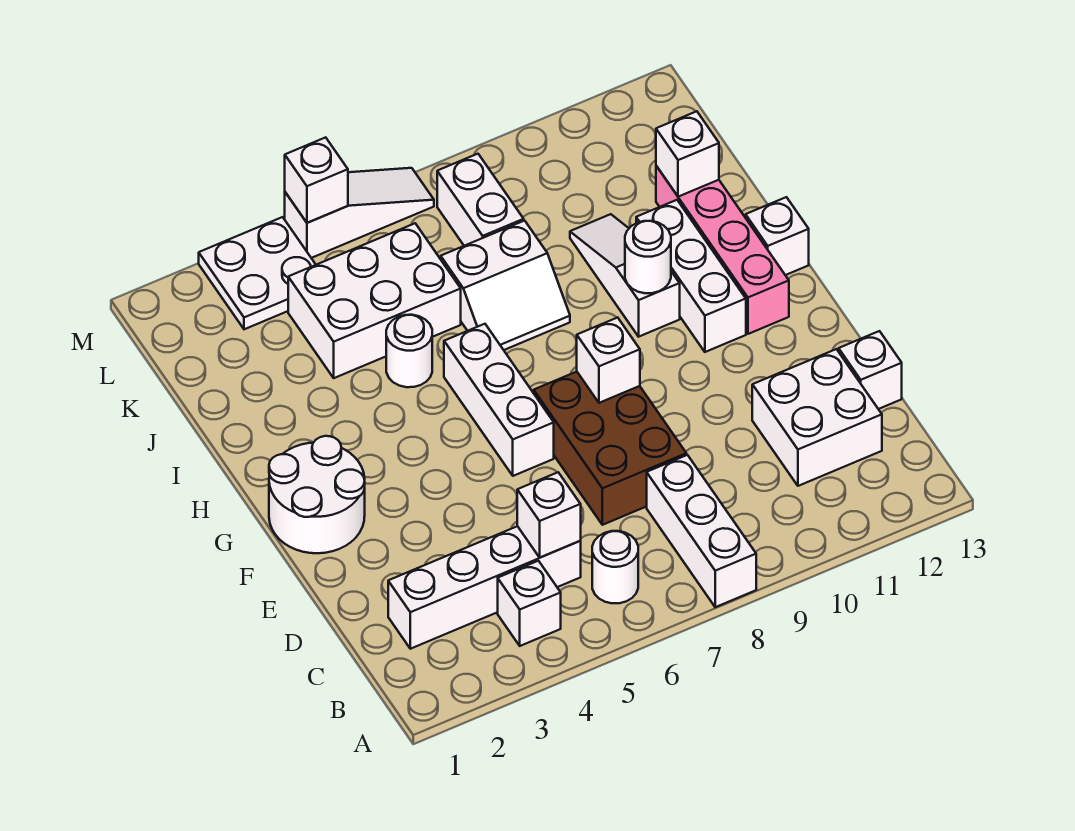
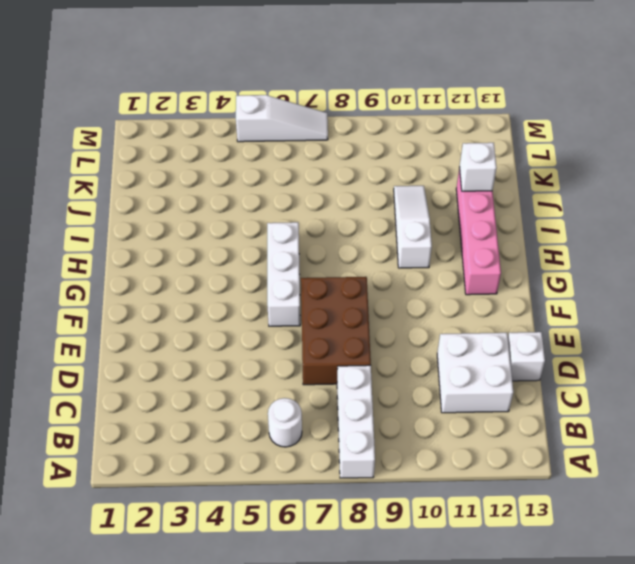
none -> white 1x1 brick [498,561,561,646]
none -> white 1x4 brick [388,526,581,649]
none -> white 2x2 round brick [269,436,365,553]

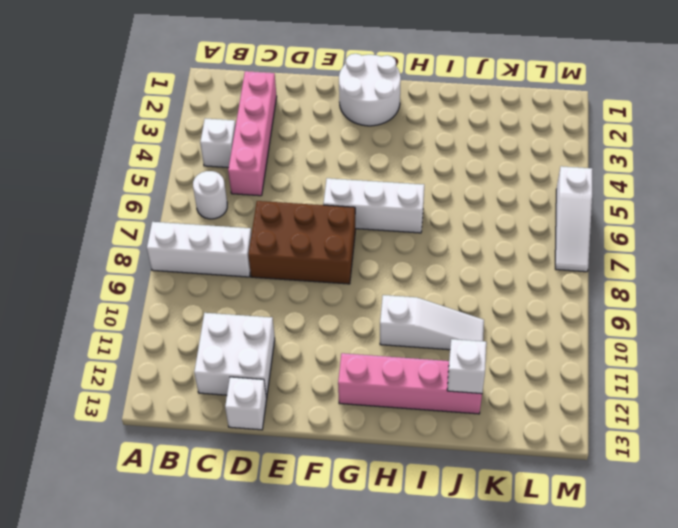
pink 1x4 brick [228,71,277,196] -> white 1x4 brick [388,526,581,649]
none -> white 1x3 brick [636,200,746,352]
none -> white 1x1 brick [746,197,809,275]
none -> white 1x1 round brick [386,315,432,387]

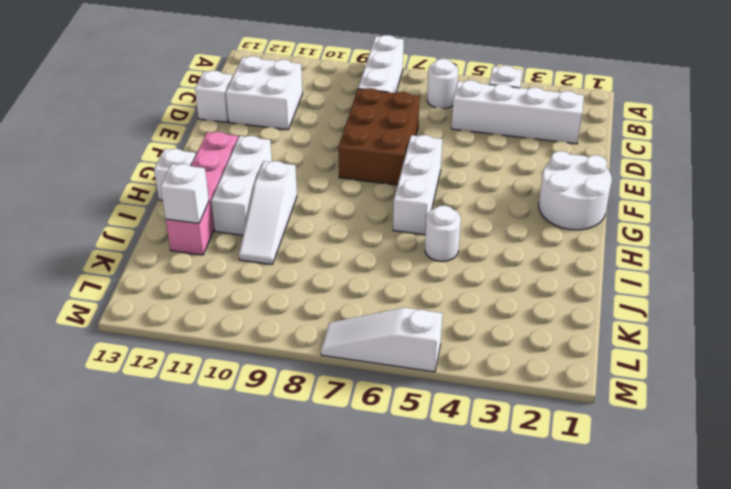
none -> white 2x2 slope [441,221,570,350]
none -> white 2x3 brick [288,223,461,378]
none -> white 1x2 brick [437,154,524,246]

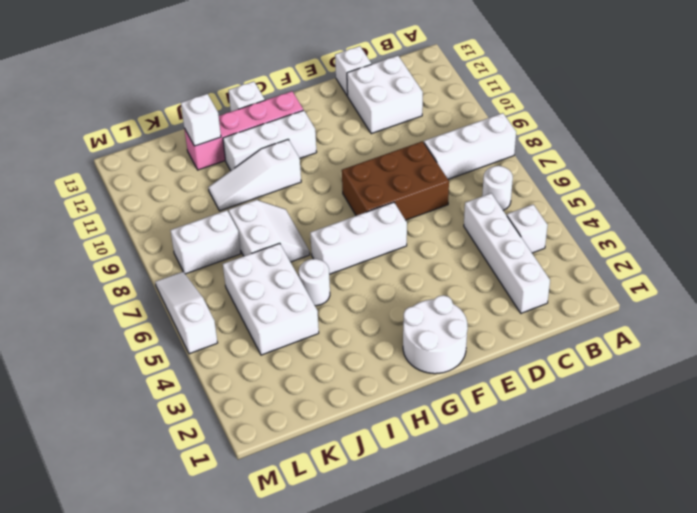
none -> white 2x2 plate [199,217,316,329]
none -> white 1x1 brick [517,472,581,557]
none -> white 1x1 brick [576,318,640,403]

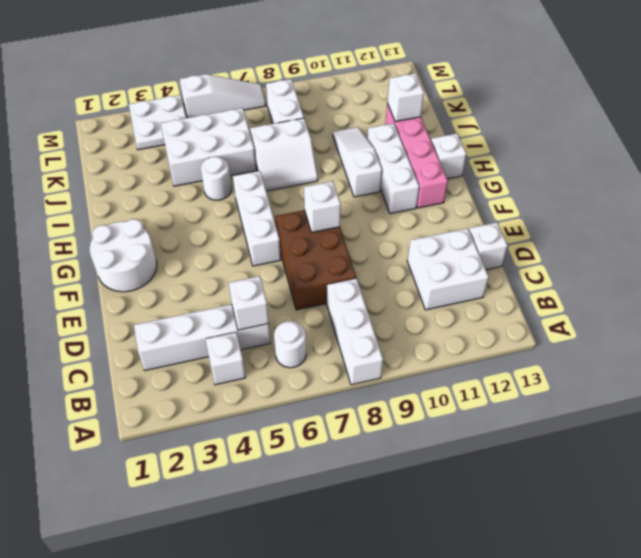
none -> white 1x1 round brick [625,221,671,293]
none -> white 1x1 brick [285,137,348,223]

